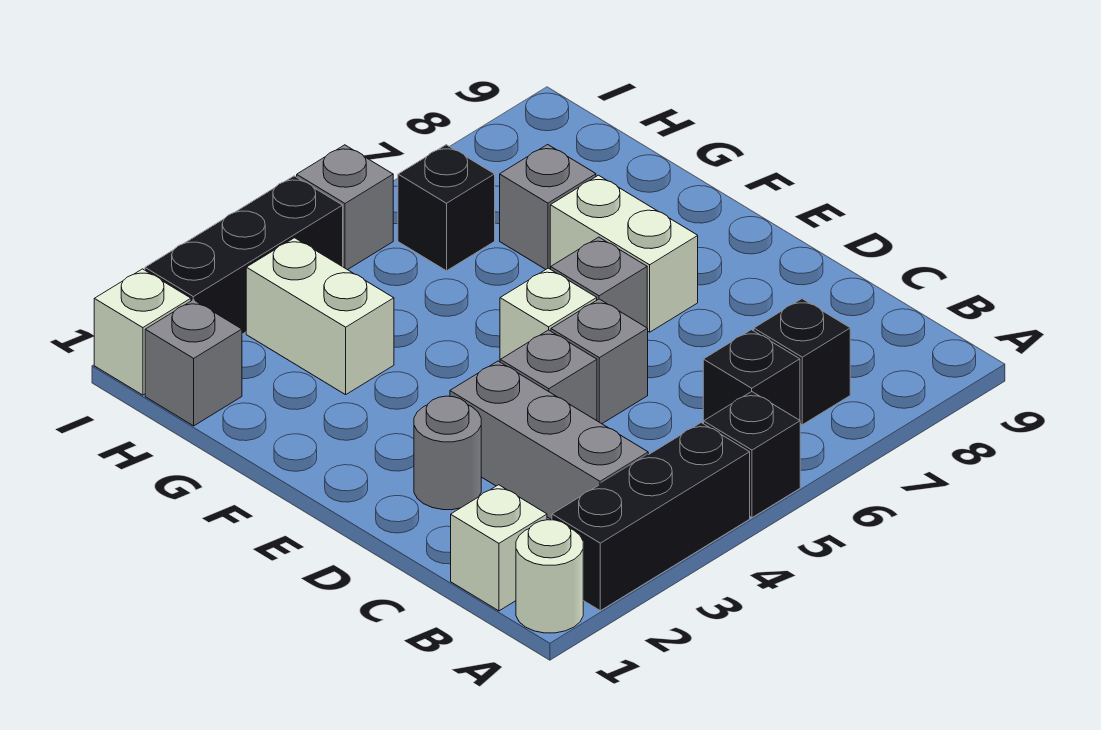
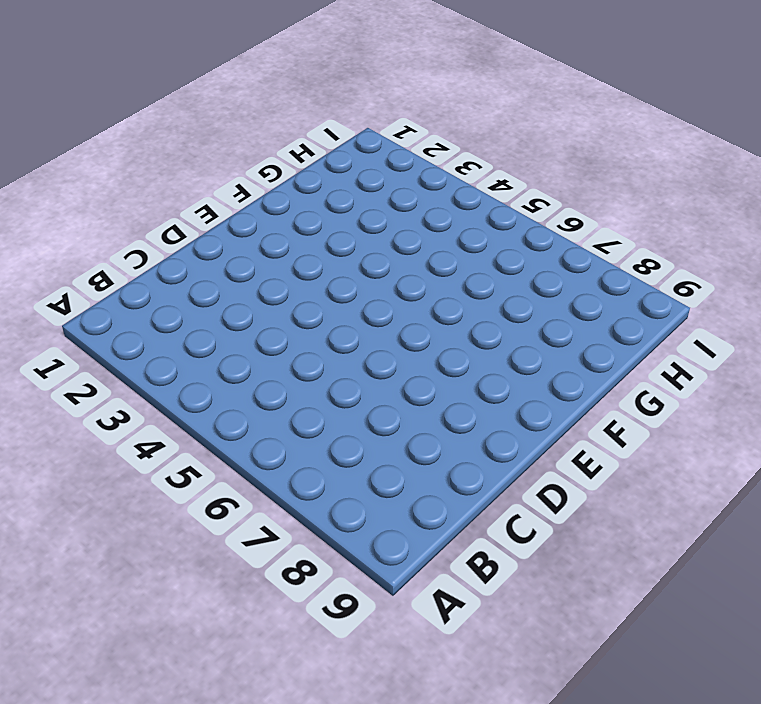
none -> white 1x1 round brick [516,520,583,633]
none -> black 1x3 brick [552,423,750,611]
none -> black 1x1 brick [703,392,800,518]

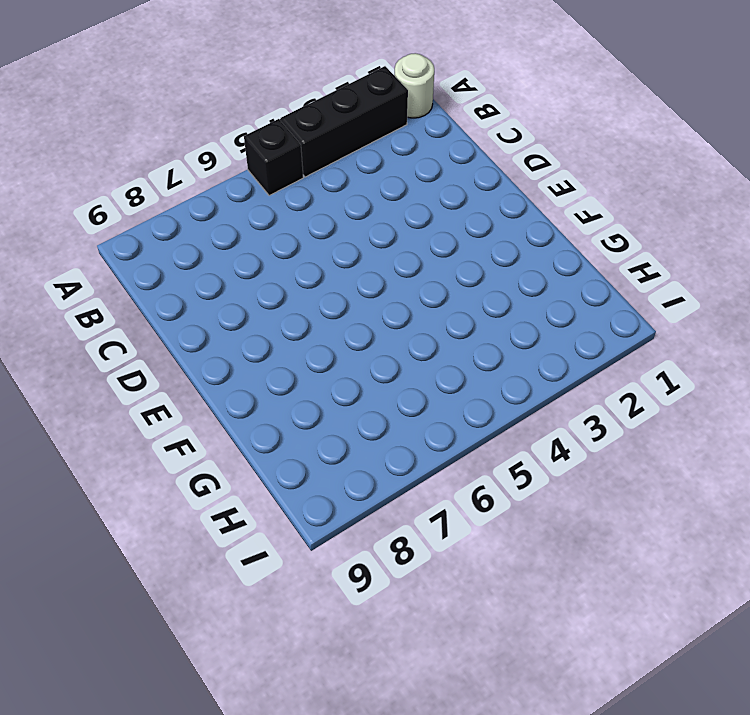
none -> white 1x1 brick [451,485,547,611]
none -> grey 1x3 brick [450,361,648,520]
none -> black 1x1 brick [703,330,800,423]

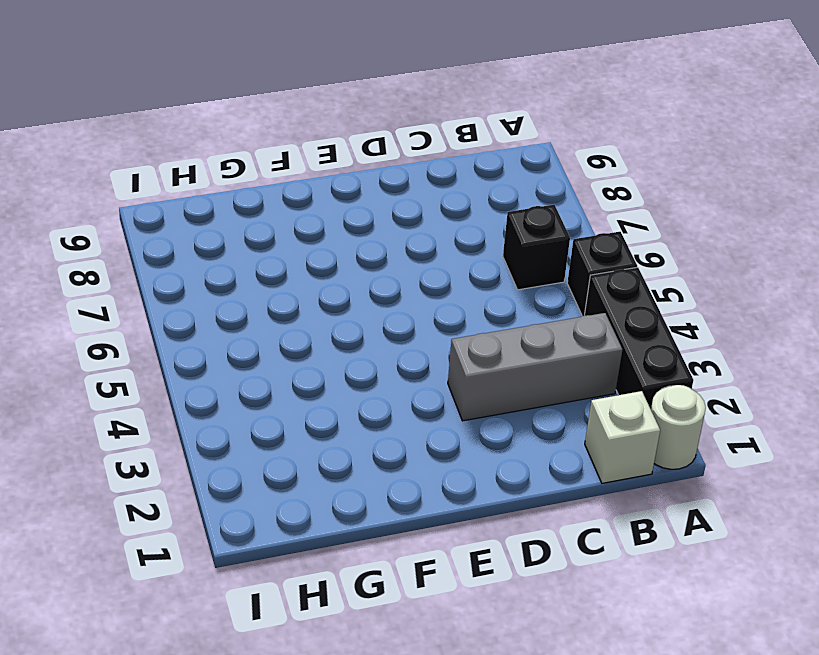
none -> black 1x1 brick [754,299,850,425]
none -> grey 1x1 round brick [414,396,481,510]
none -> grey 1x1 brick [500,330,597,421]

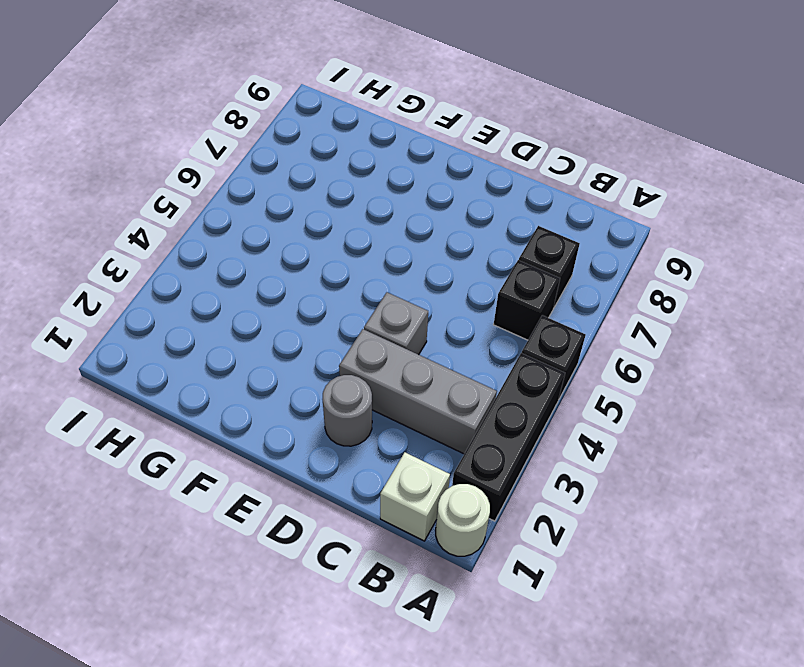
none -> grey 1x1 brick [551,299,648,424]
none -> white 1x1 brick [500,268,597,360]
none -> grey 1x1 brick [551,237,647,328]

